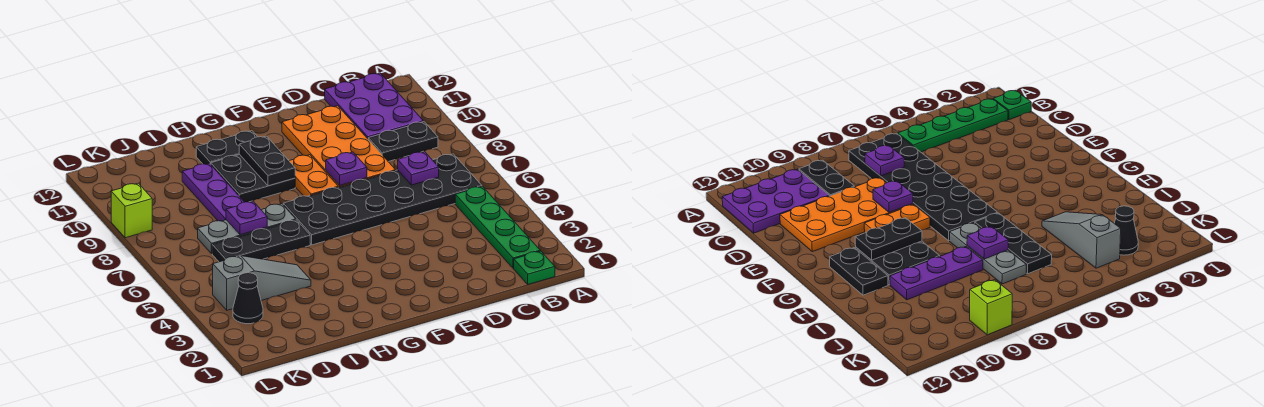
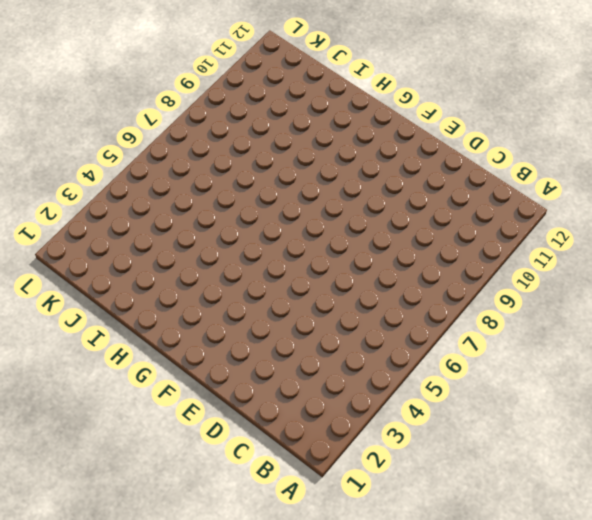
none -> green 1x1 plate [514,251,555,284]
none -> green 1x4 plate [455,186,540,268]
none -> black 2x6 plate [283,154,482,245]

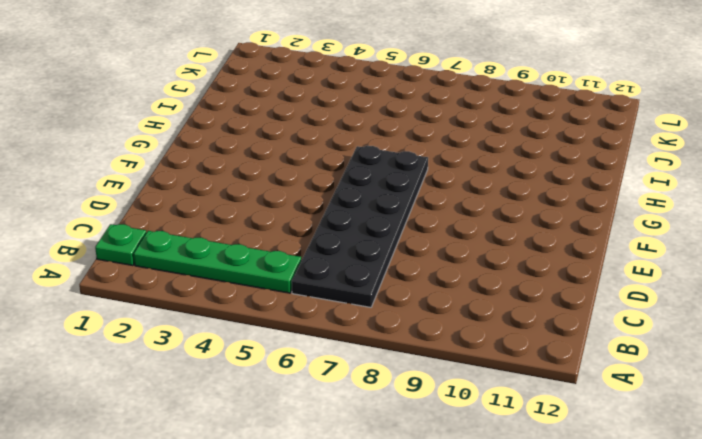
none -> black 1x2 plate [368,122,438,162]
none -> purple 2x3 plate [325,73,423,139]
none -> orange 2x4 plate [282,106,395,187]

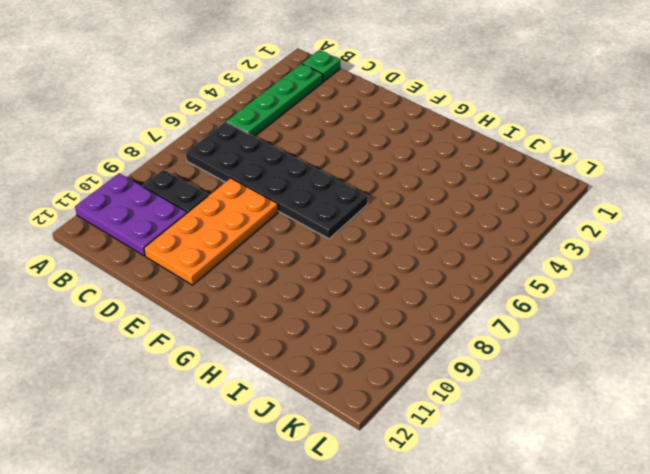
purple 2x3 plate [75,173,187,256] -> purple 2x3 plate turned to [325,73,423,139]
none -> orange 1x2 plate [289,155,338,196]
none -> black 2x2 plate [211,155,295,202]
none -> black 1x2 plate [196,131,257,164]

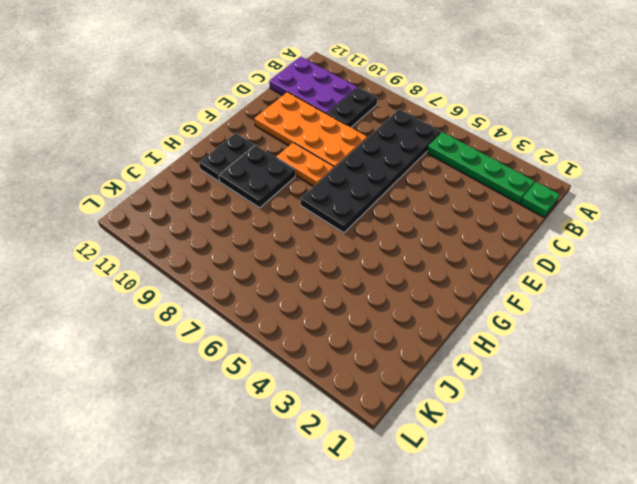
none -> black 1x3 plate [212,220,310,262]
none -> grey 1x3 plate [198,204,296,254]
none -> grey 1x3 slope [213,256,311,310]

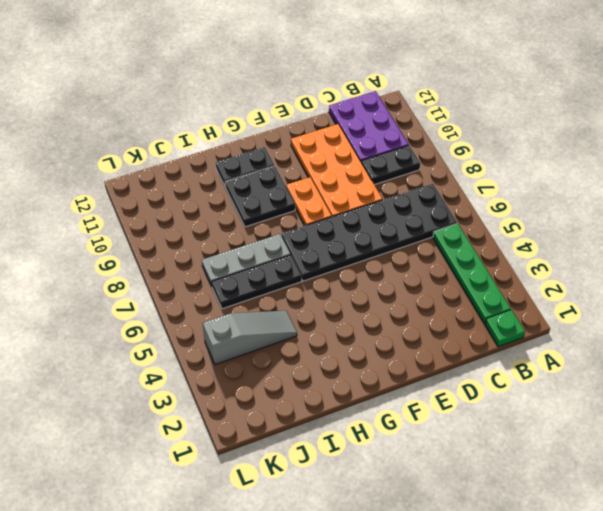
none -> purple 1x3 plate [182,163,244,221]
none -> black 1x1 cone [233,273,263,324]
none -> lime 1x1 brick [111,183,152,238]

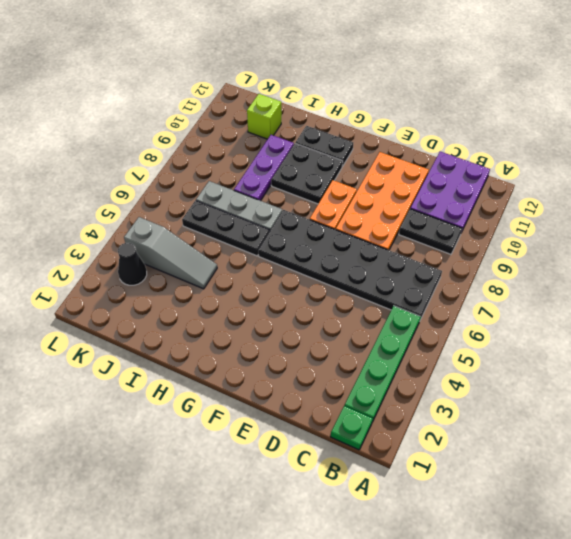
lime 1x1 brick [247,94,281,139] -> lime 1x1 brick moved to [111,183,152,238]
none -> purple 1x1 plate [398,152,439,185]
none -> purple 1x1 plate [326,152,367,185]
none -> black 1x2 plate [239,136,295,186]

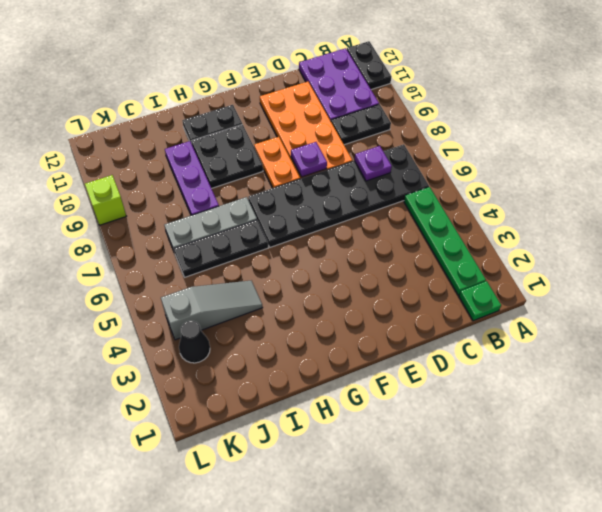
black 1x2 plate [347,41,391,90] -> black 1x2 plate moved to [239,136,295,186]
none -> purple 1x1 plate [226,201,267,235]

